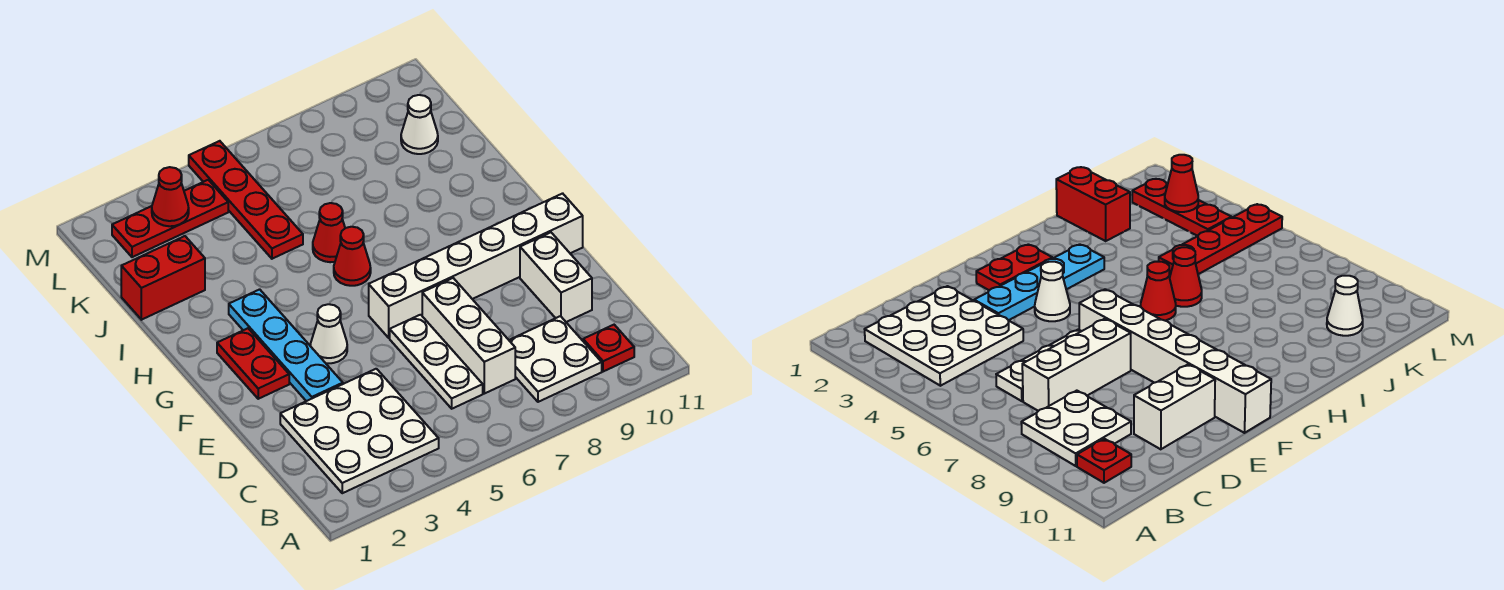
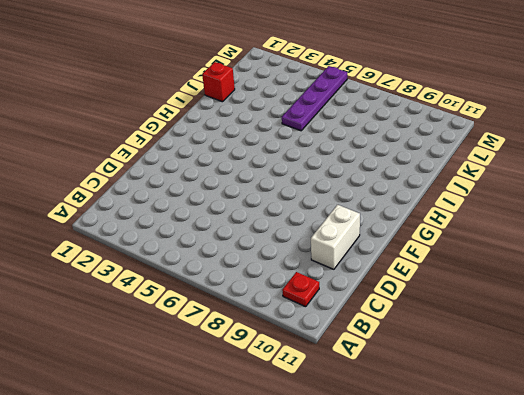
red 1x1 brick [202,62,235,102] -> red 1x2 brick [121,236,205,320]
purple 1x4 plate [282,66,347,131] -> red 1x4 plate [189,141,303,259]
none -> white 3x3 plate [280,369,439,493]
none -> white 2x2 plate [509,316,602,402]
none -> white 1x3 plate [390,315,483,409]

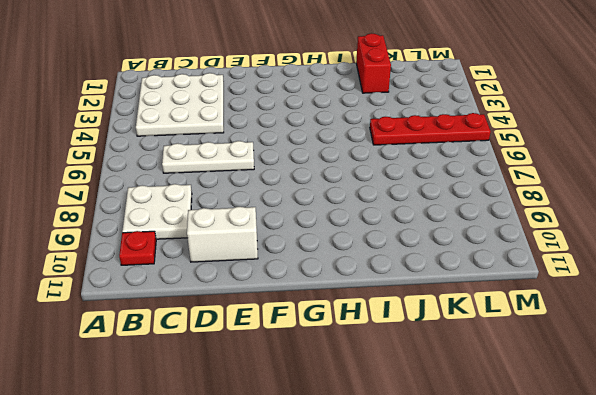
none -> white 1x3 brick [422,278,515,394]
none -> cyan 1x4 plate [229,289,343,401]
none -> red 1x2 plate [217,328,289,399]

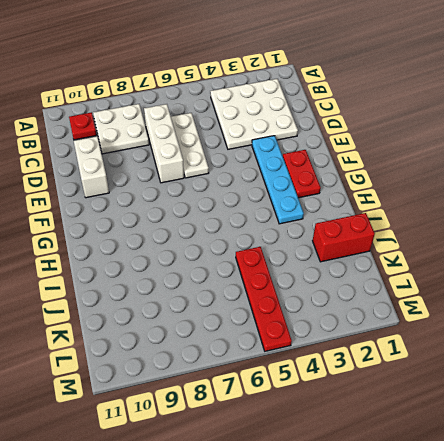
none -> white 1x1 cone [310,304,347,363]
none -> white 1x6 brick [369,193,583,338]
none -> red 1x1 cone [334,227,371,286]

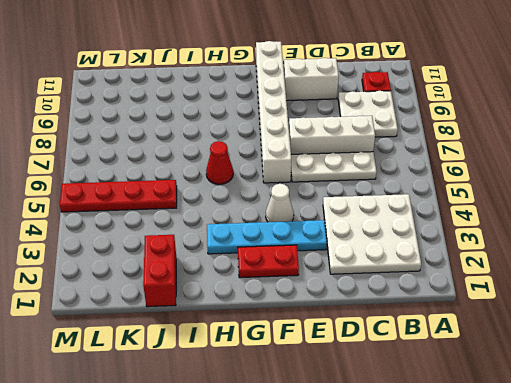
none -> red 1x1 cone [313,203,345,262]
none -> white 1x1 cone [401,95,438,154]
none -> red 1x3 plate [112,180,228,257]

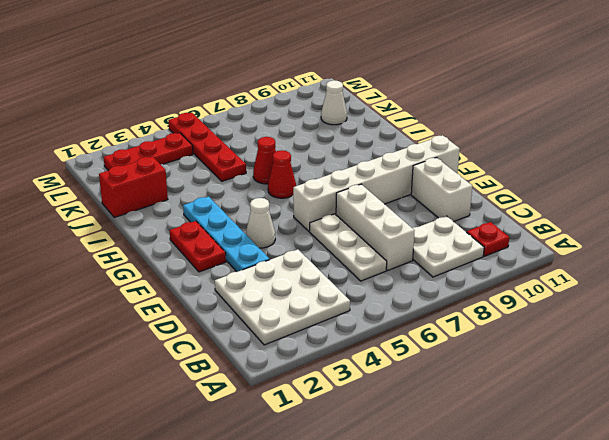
none -> red 1x1 cone [152,167,189,226]

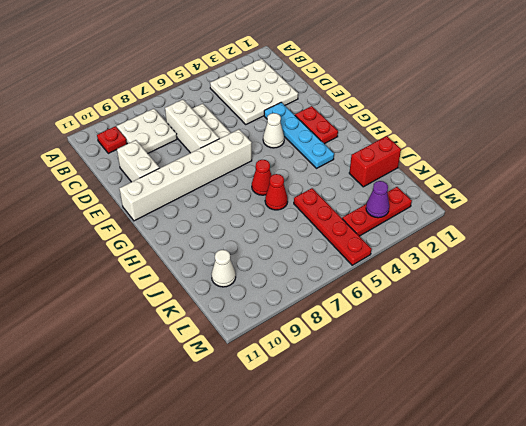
purple 1x1 cone [366,181,389,218] -> red 1x1 cone [152,167,189,226]

